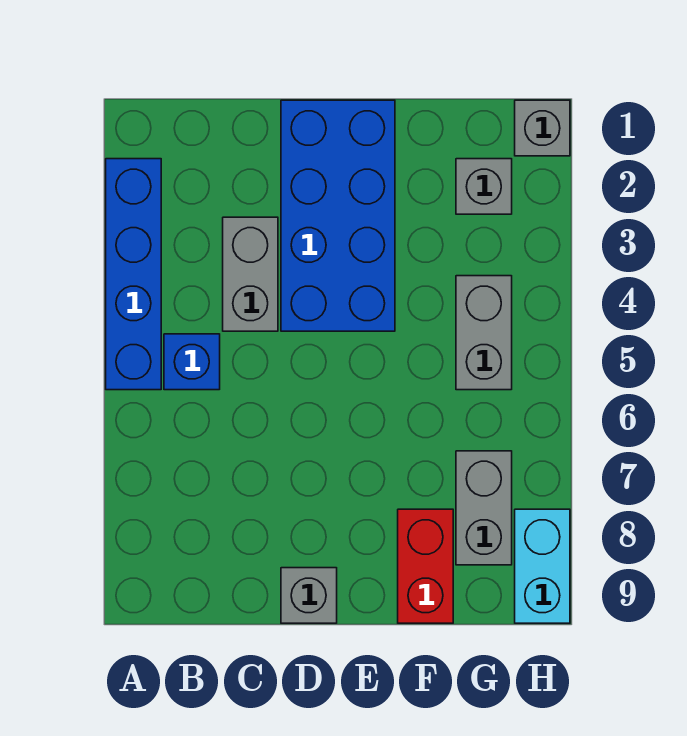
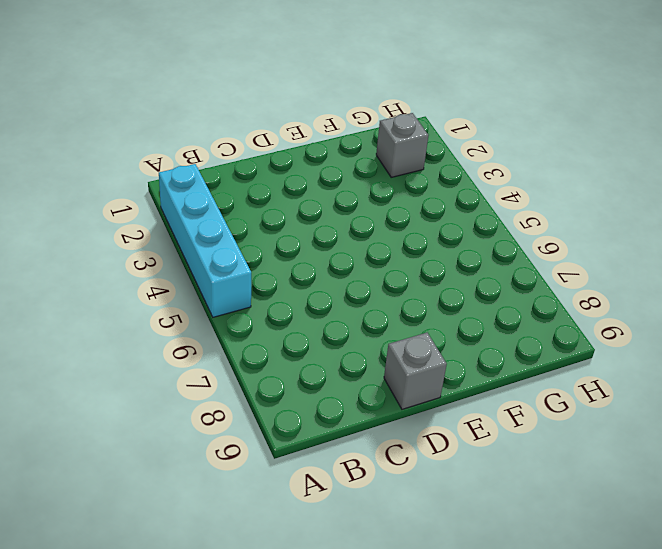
cyan 1x4 brick [159,164,251,317] -> blue 1x4 brick [106,159,161,390]
none -> blue 1x1 brick [164,334,220,390]
none -> grey 1x2 brick [223,217,278,331]

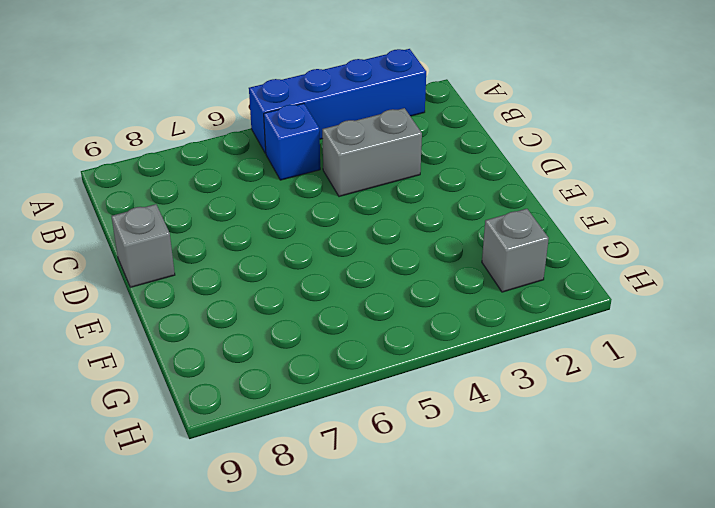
none -> blue 2x4 brick [281,100,395,331]
none -> red 1x2 brick [398,509,453,623]

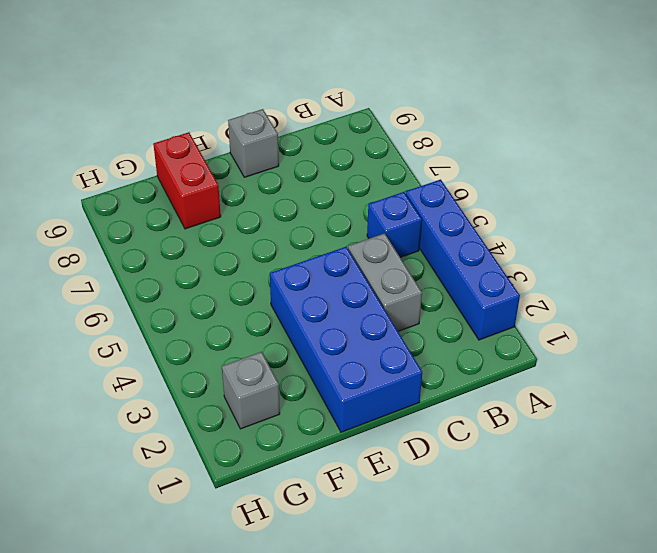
none -> grey 1x2 brick [456,276,512,390]
none -> grey 1x2 brick [456,451,512,565]

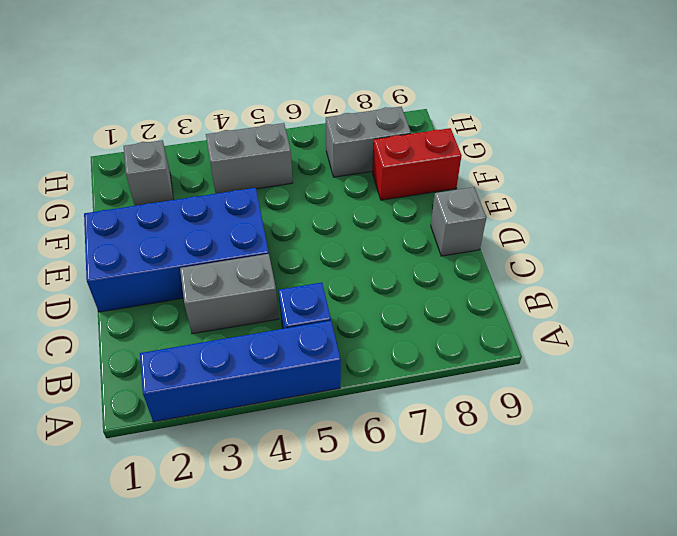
none -> grey 1x1 brick [515,100,570,156]
none -> cyan 1x2 brick [515,509,570,623]

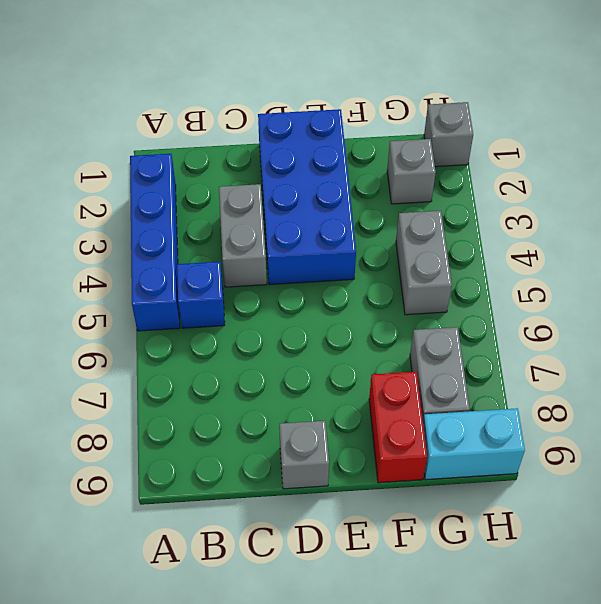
cyan 1x2 brick [423,408,525,480] -> cyan 1x2 brick turned to [515,509,570,623]

